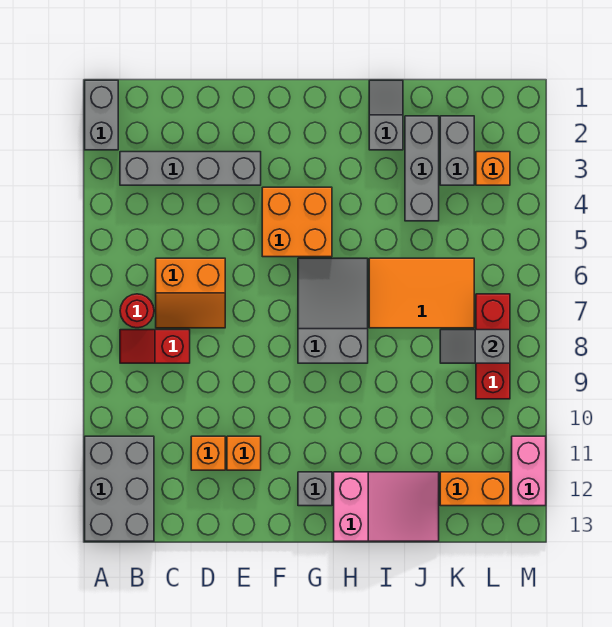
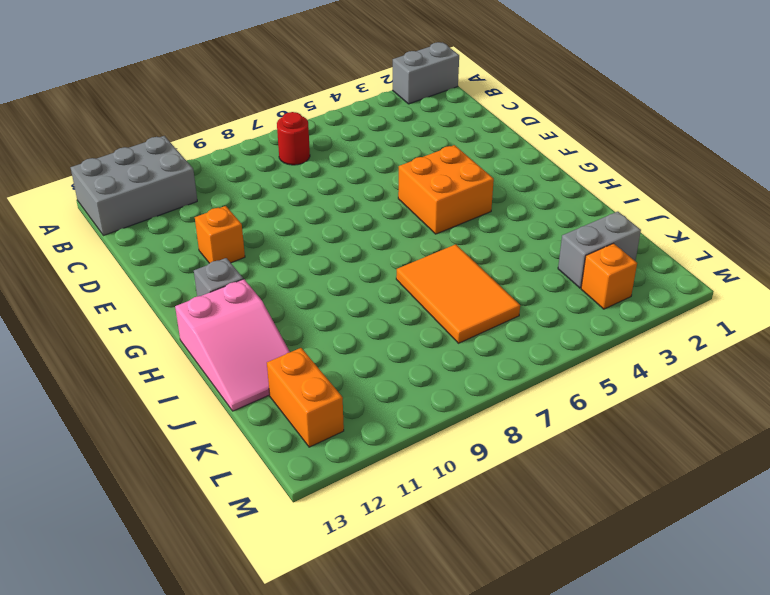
none -> grey 1x4 brick [120,152,261,185]
none -> red 1x2 slope [120,330,190,363]
none -> orange 2x2 slope [156,258,225,328]

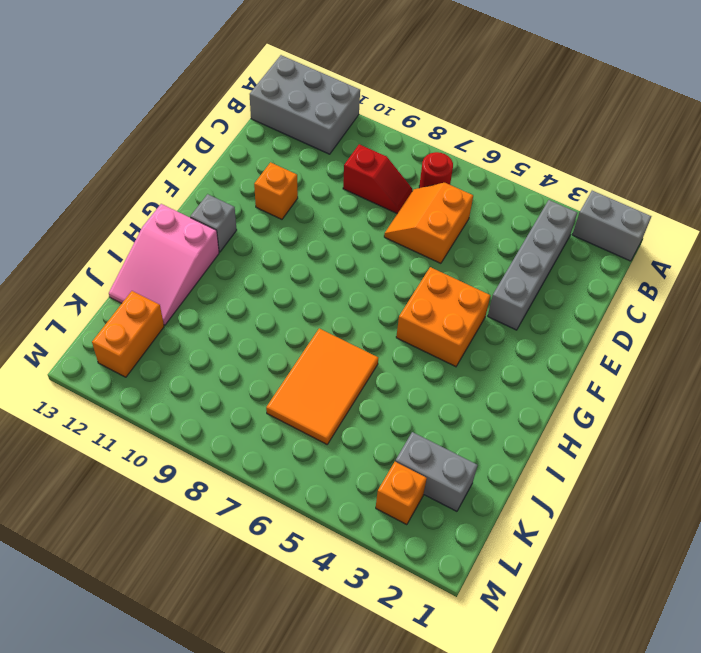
red 1x2 slope [343,144,412,214] -> red 1x2 slope turned to [120,330,190,363]
none -> orange 1x1 brick [191,436,225,470]
none -> grey 2x3 slope [298,258,368,363]
none -> grey 1x2 slope [369,80,403,150]

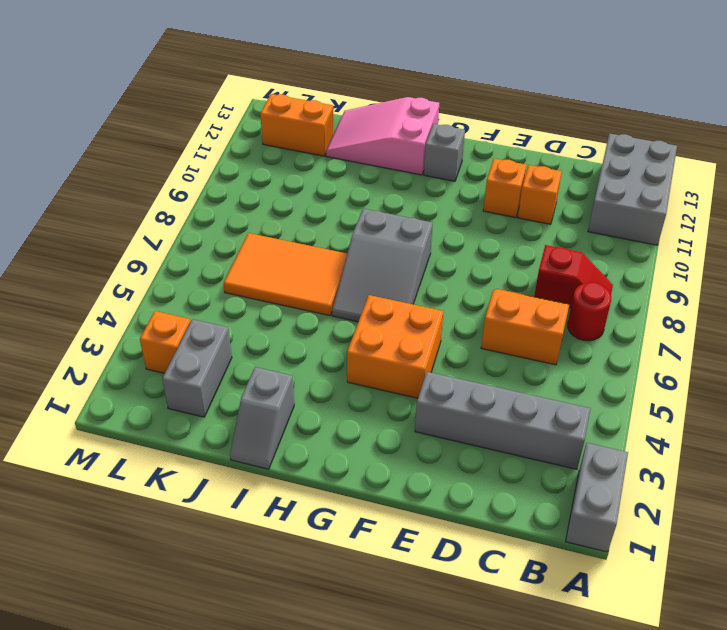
none -> grey 1x3 brick [405,116,439,221]
none -> red 1x3 brick [476,294,510,399]
none -> pink 1x2 brick [512,436,546,506]

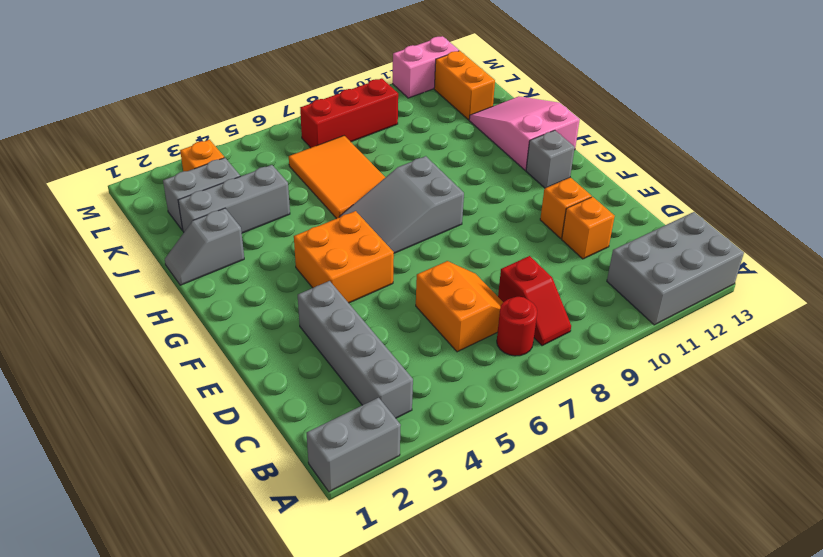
none -> grey 1x2 slope [440,330,510,363]

